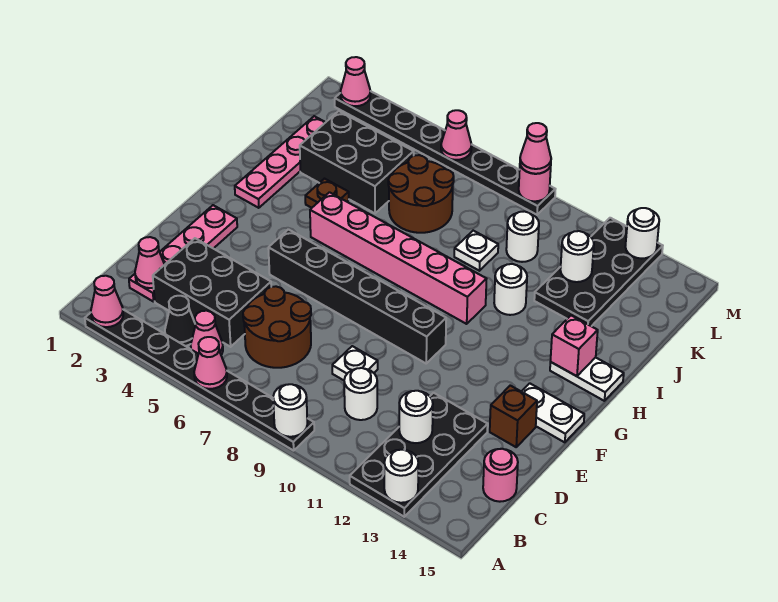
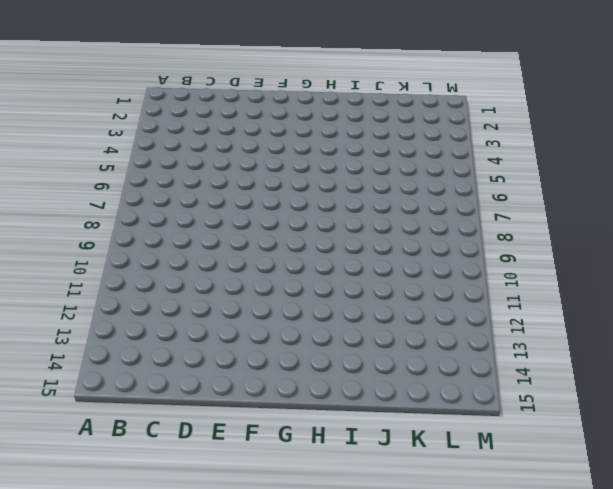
none -> black 1x8 plate [85,310,314,451]
none -> black 2x4 plate [350,393,488,517]
none -> black 1x1 cone [165,296,195,346]
none -> pink 1x1 cone [191,311,223,355]

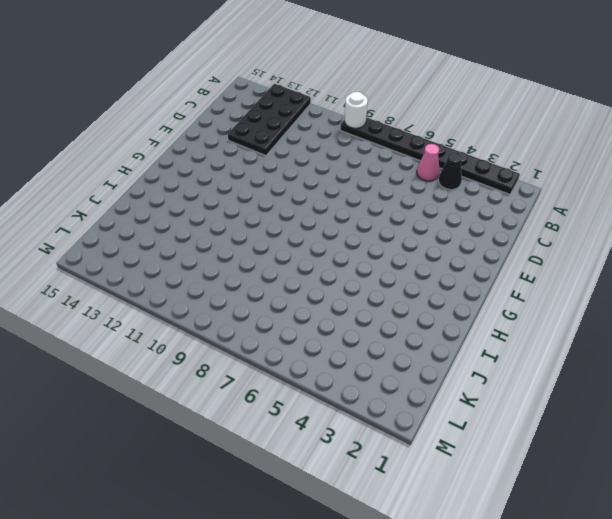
none -> pink 1x4 plate [129,205,237,302]
none -> black 2x3 brick [153,238,271,347]
none -> brown 2x2 round brick [243,286,311,368]
none -> white 1x1 round brick [344,368,377,420]

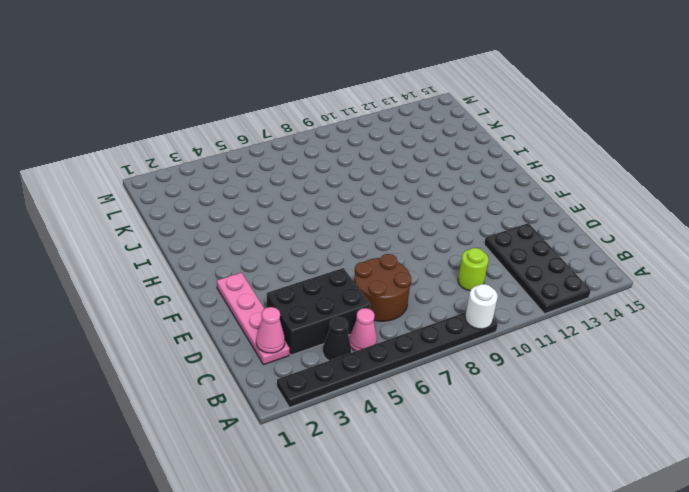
lime 1x1 round brick [458,248,489,291] -> white 1x1 round brick [344,368,377,420]
none -> pink 1x1 round brick [483,449,518,502]
none -> white 1x1 plate [332,346,378,380]
none -> brown 1x1 brick [490,386,537,447]
none -> black 1x6 brick [268,229,446,363]

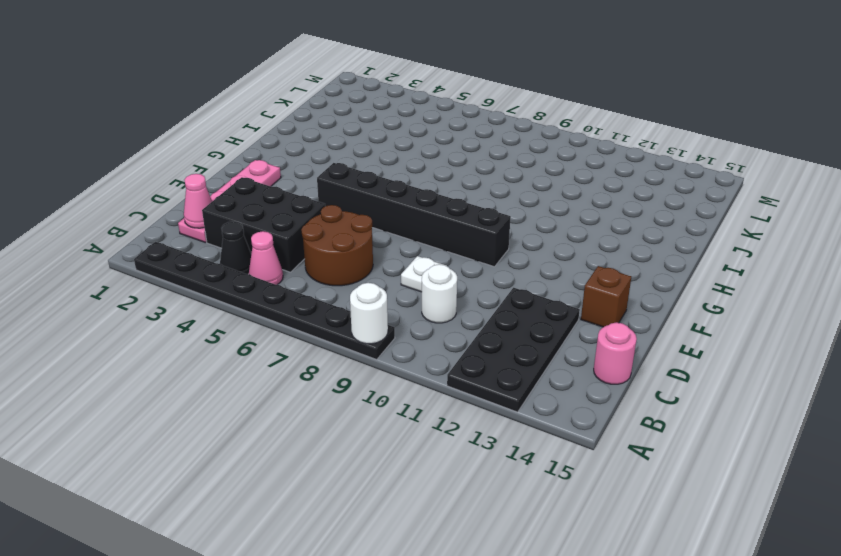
none -> white 1x2 plate [521,383,584,442]
none -> pink 1x4 plate [235,116,326,208]
none -> pink 1x6 brick [310,192,486,324]
none -> white 1x2 plate [550,357,624,401]

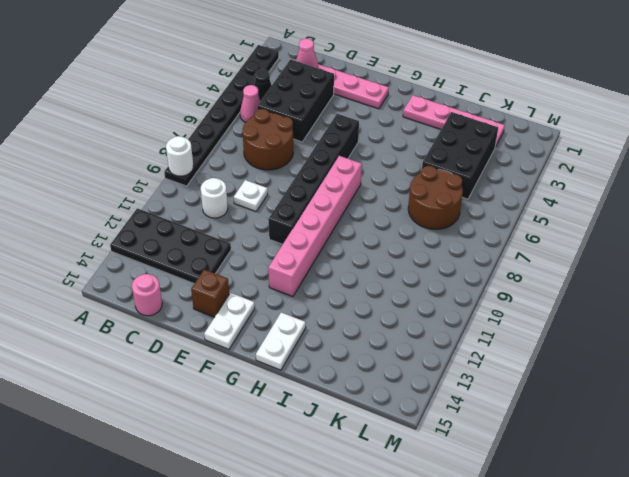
pink 1x6 brick [268,156,362,297] -> pink 1x6 brick moved to [310,192,486,324]
none -> brown 1x1 plate [305,179,349,208]
none -> white 1x1 round brick [494,264,527,315]
none -> white 1x1 plate [454,231,498,271]
none -> black 2x4 plate [534,218,663,326]

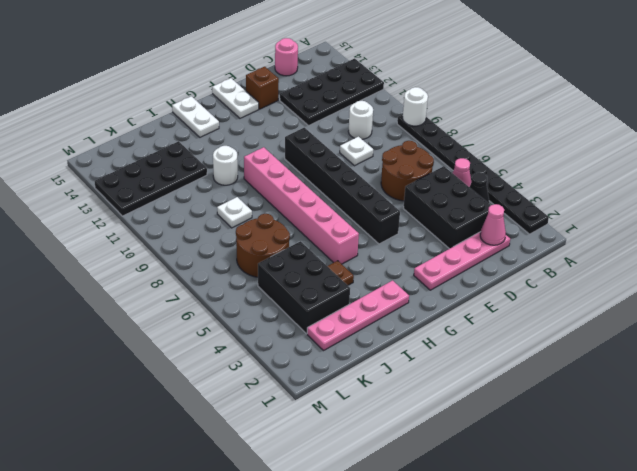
none -> white 1x1 round brick [506,211,539,262]
none -> black 1x8 plate [335,91,555,215]
none -> pink 1x1 cone [91,276,123,327]
none -> pink 1x1 cone [194,337,227,389]

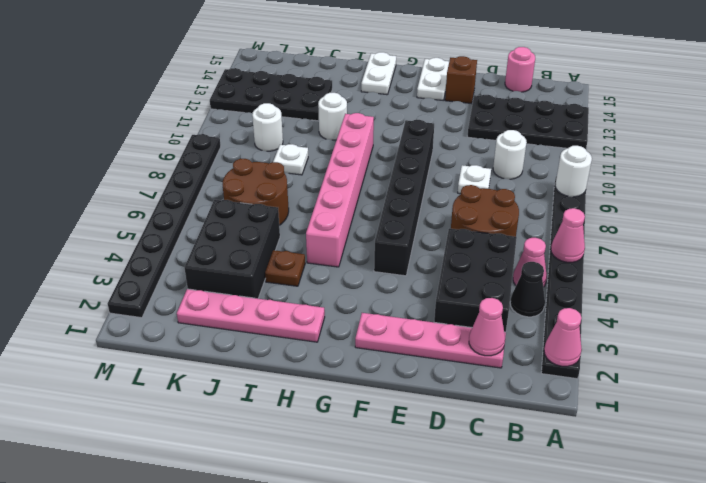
none -> white 1x1 round brick [384,450,418,503]
none -> white 1x1 round brick [399,391,433,443]
none -> pink 1x1 brick [551,316,598,376]
none -> white 1x1 round brick [560,231,594,282]

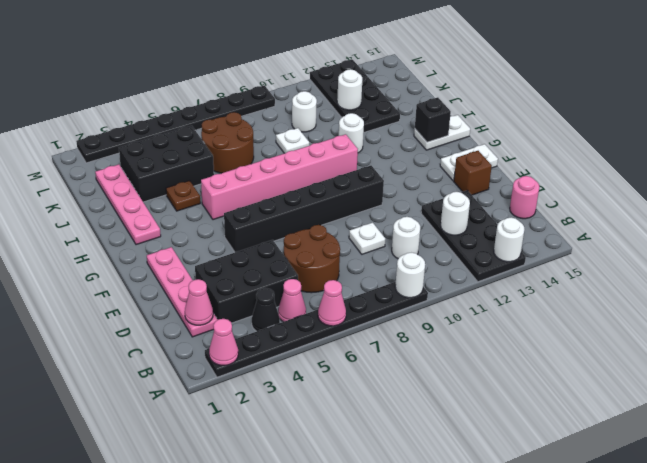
black 1x1 brick [415,97,451,142] -> pink 1x1 brick [551,316,598,376]
none -> pink 1x1 cone [341,57,370,106]
none -> pink 1x1 cone [441,110,472,160]
none -> pink 1x1 round brick [519,165,551,201]
none -> white 1x1 round brick [625,208,659,259]

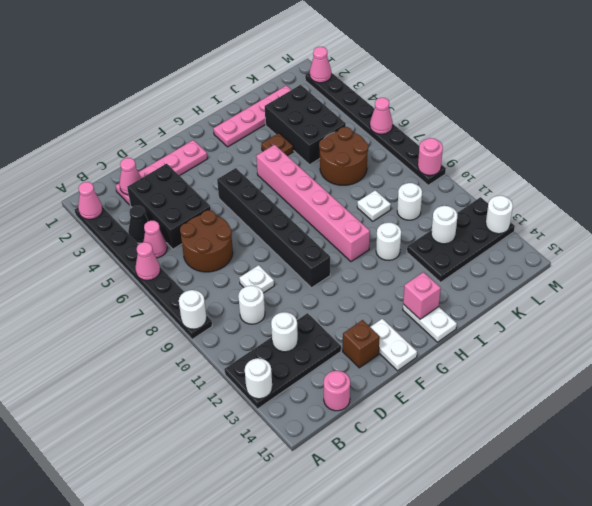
none -> pink 1x1 cone [520,123,551,174]

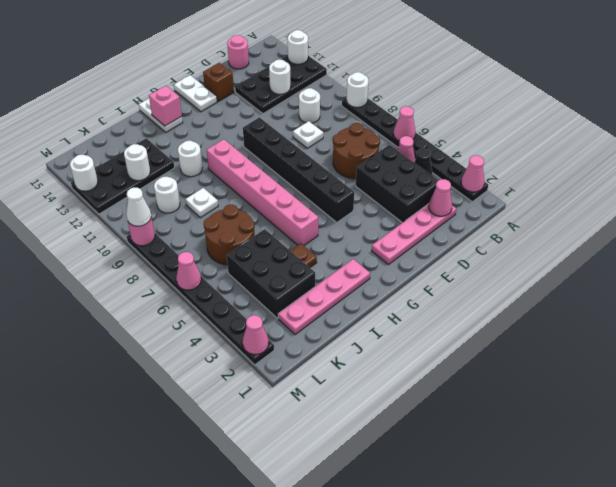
white 1x1 cone [126,188,151,226] -> pink 1x1 cone [520,123,551,174]

